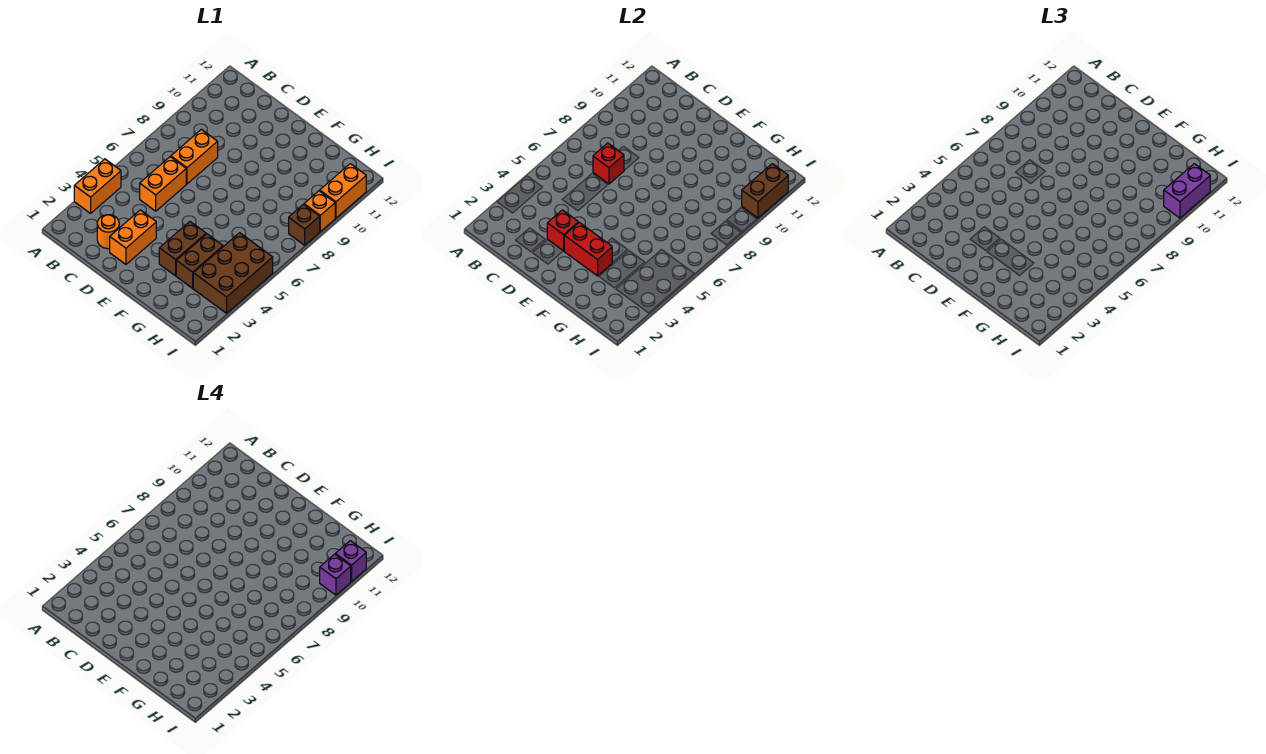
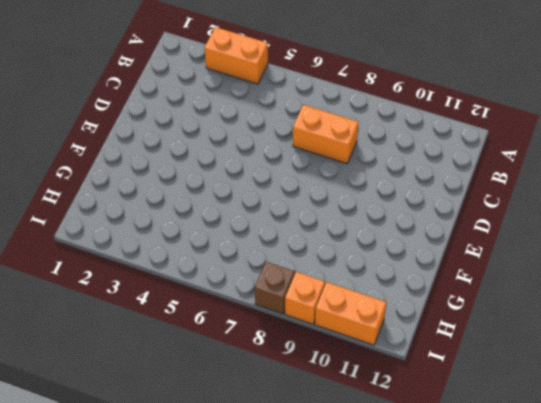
none -> orange 1x1 round brick [97,215,119,249]
none -> orange 1x2 brick [140,157,186,211]
none -> orange 1x2 brick [110,210,156,264]

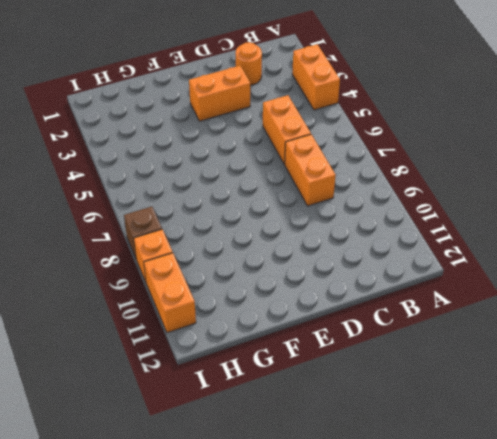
orange 1x2 brick [189,66,250,121] -> orange 1x2 brick turned to [110,210,156,264]
none -> brown 1x2 brick [159,222,206,276]
none -> brown 1x2 brick [176,234,223,288]
none -> brown 2x3 brick [193,233,273,313]

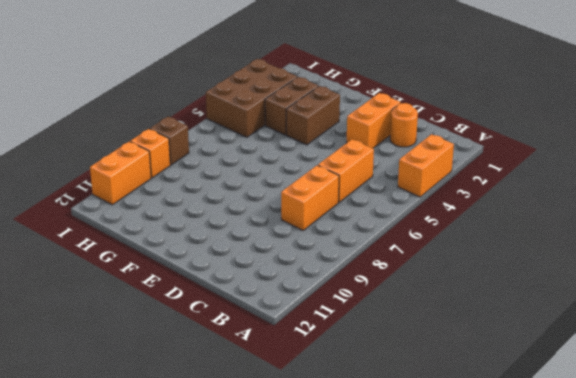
none -> red 1x1 brick [593,143,624,184]
none -> red 1x1 brick [547,210,578,251]
none -> red 1x2 brick [564,223,612,276]

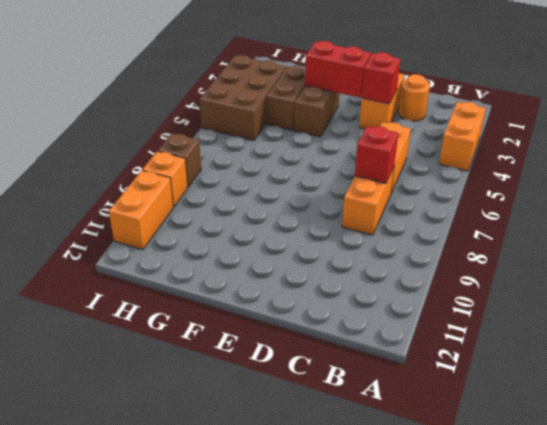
none -> brown 1x2 brick [742,164,788,218]
none -> purple 1x2 brick [1164,164,1210,218]
none -> purple 1x1 brick [320,554,351,595]

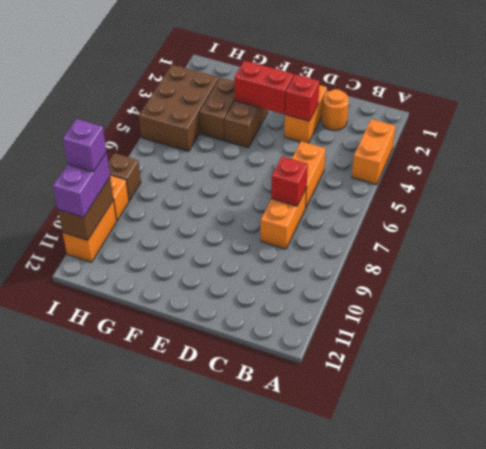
none -> purple 1x1 brick [335,541,366,582]

